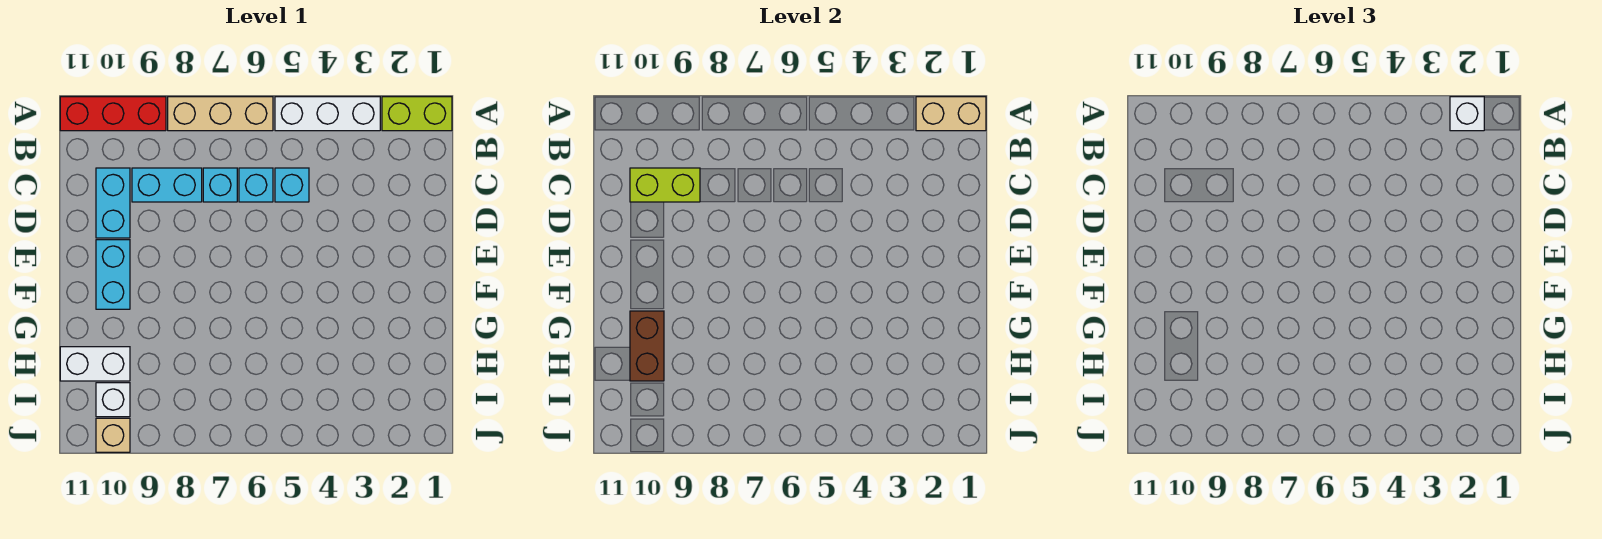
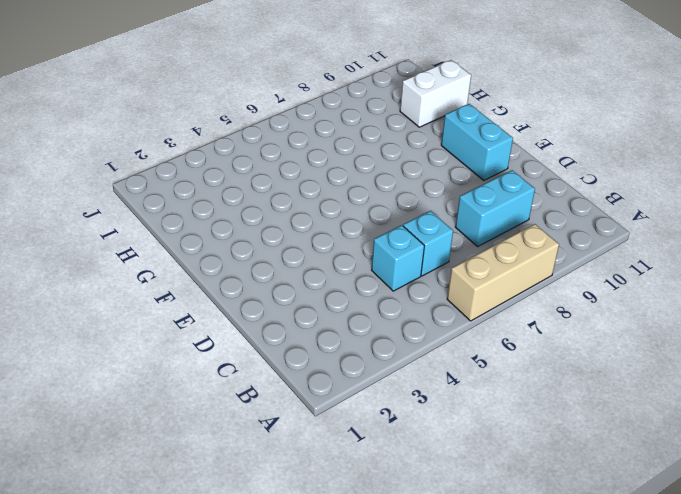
none -> lime 1x2 brick [382,97,452,131]
none -> white 1x3 brick [275,97,380,131]
none -> red 1x3 brick [60,97,166,131]

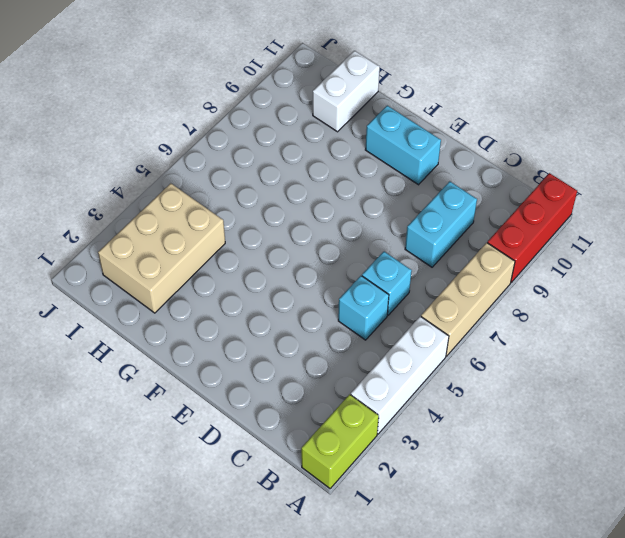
tan 2x3 brick [98,183,225,313] -> none
none -> cyan 1x1 brick [203,168,237,202]
none -> cyan 1x2 brick [96,168,130,238]
none -> white 1x1 brick [96,383,130,417]

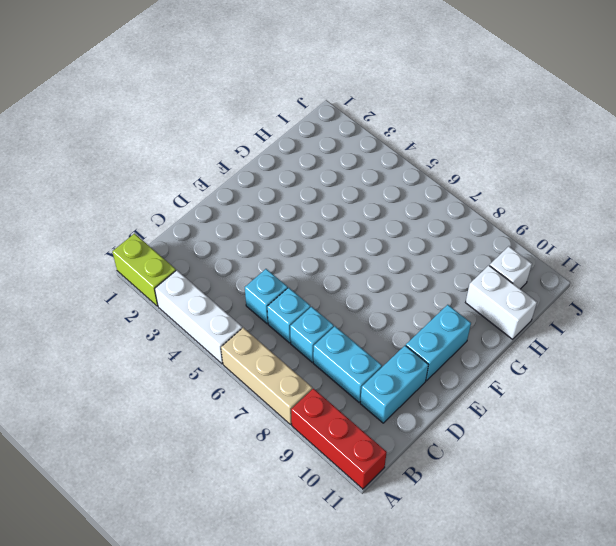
none -> tan 1x1 brick [96,418,130,452]
none -> tan 1x2 brick [916,97,986,131]
none -> lime 1x2 brick [630,168,700,202]

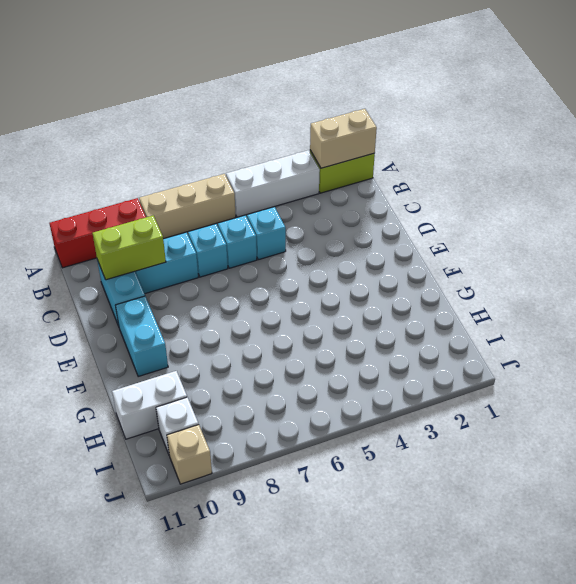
none -> brown 1x2 brick [630,311,664,381]
none -> white 1x1 brick [1450,97,1484,131]

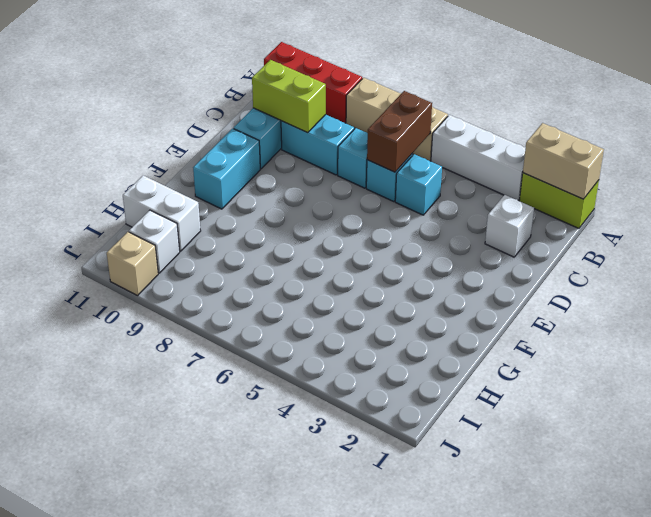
brown 1x2 brick [367,91,432,172] -> brown 1x2 brick moved to [630,311,664,381]
white 1x1 brick [485,195,534,257] -> white 1x1 brick moved to [1450,97,1484,131]

